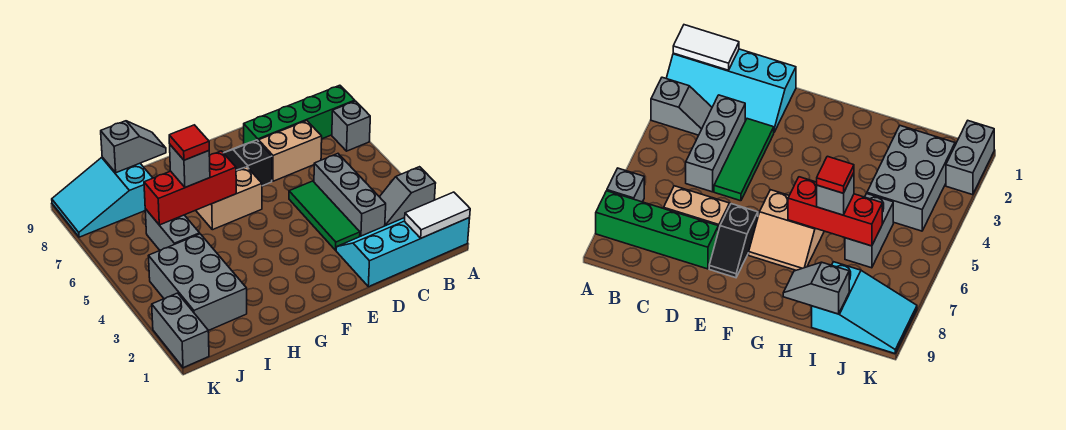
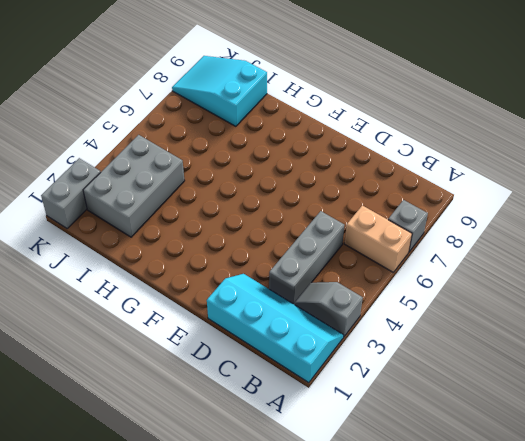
tan 1x2 brick [345,205,412,273] -> tan 1x2 brick moved to [259,121,322,181]
none -> green 1x4 brick [244,85,355,144]
none -> green 1x3 tile [289,181,360,250]
none -> black 1x2 slope [224,140,272,186]

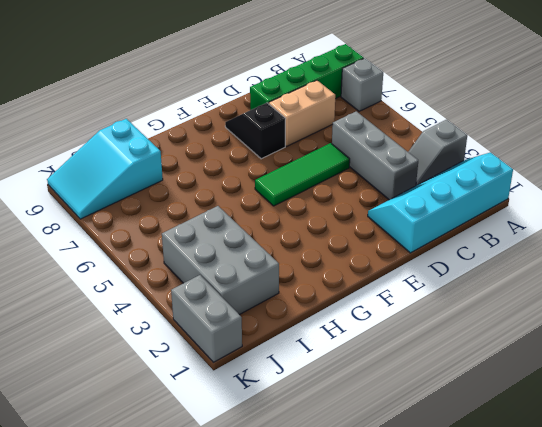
green 1x3 tile [255,143,350,206] -> green 1x3 tile turned to [289,181,360,250]
none -> tan 2x2 slope [196,167,262,230]
none -> grey 1x2 brick [145,209,200,250]
none -> white 1x2 tile [405,192,470,238]

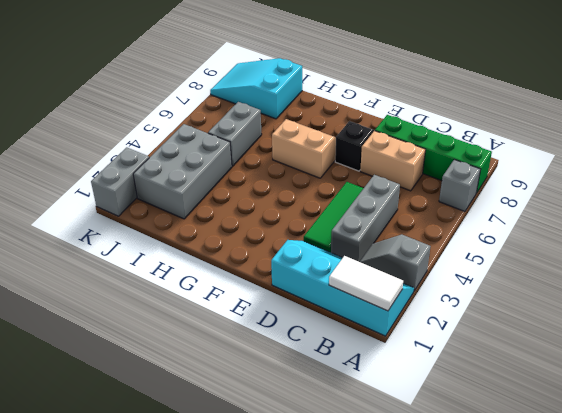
none -> red 1x3 brick [144,151,236,225]
none -> grey 1x2 slope [101,121,166,173]
none -> grey 1x1 brick [170,145,210,188]

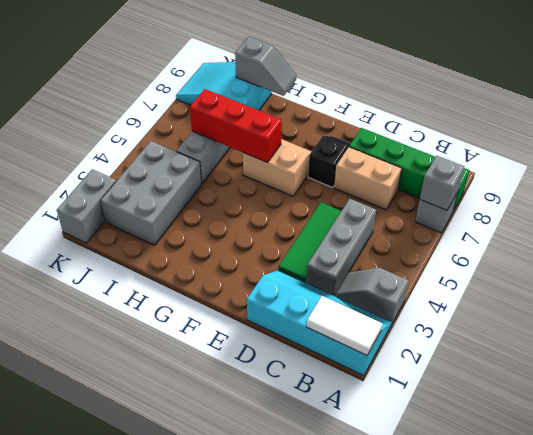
grey 1x1 brick [420,156,464,210] -> grey 1x1 brick moved to [170,145,210,188]
none -> red 1x1 tile [169,125,209,160]

